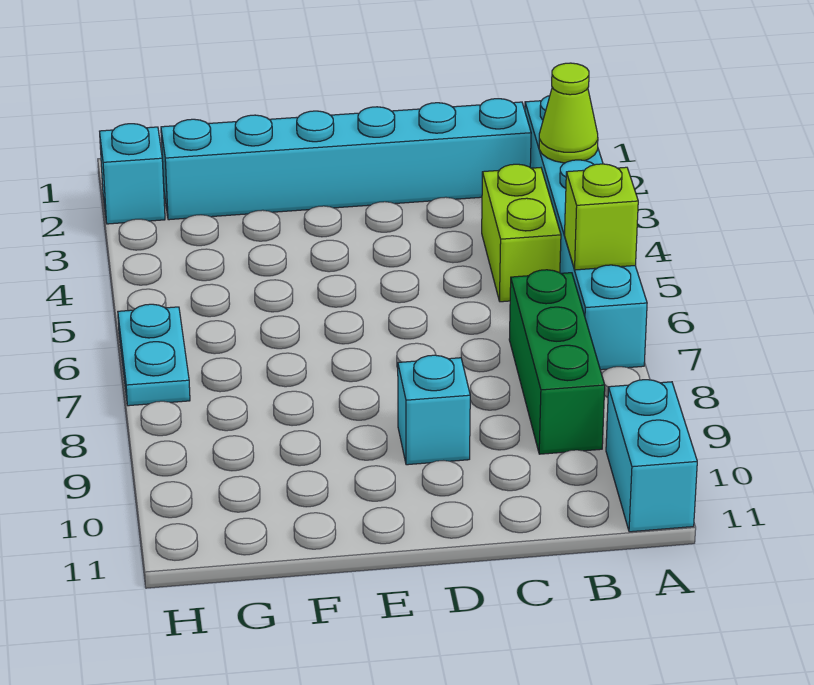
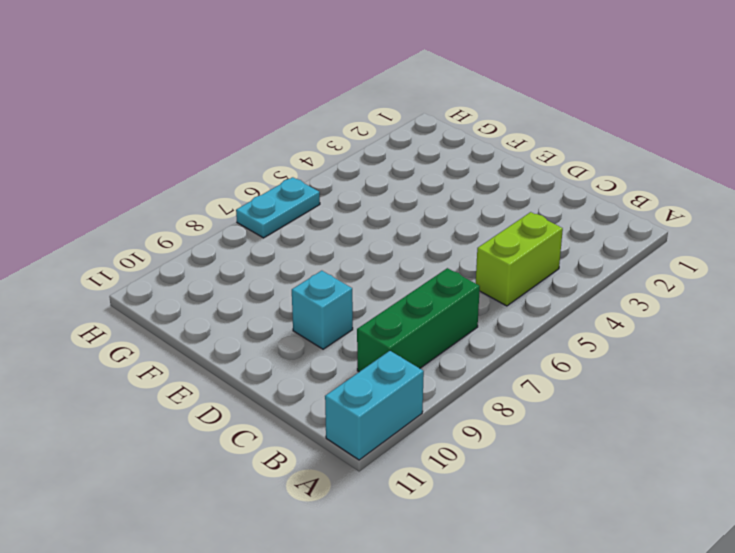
none -> cyan 1x6 brick [525,96,647,370]
none -> cyan 1x6 brick [161,99,531,220]

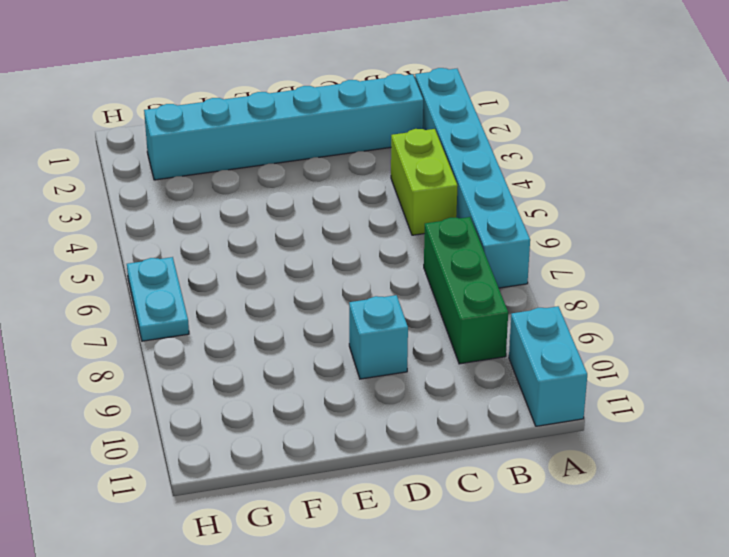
none -> cyan 1x1 brick [100,124,165,224]
none -> lime 1x1 cone [539,63,598,163]

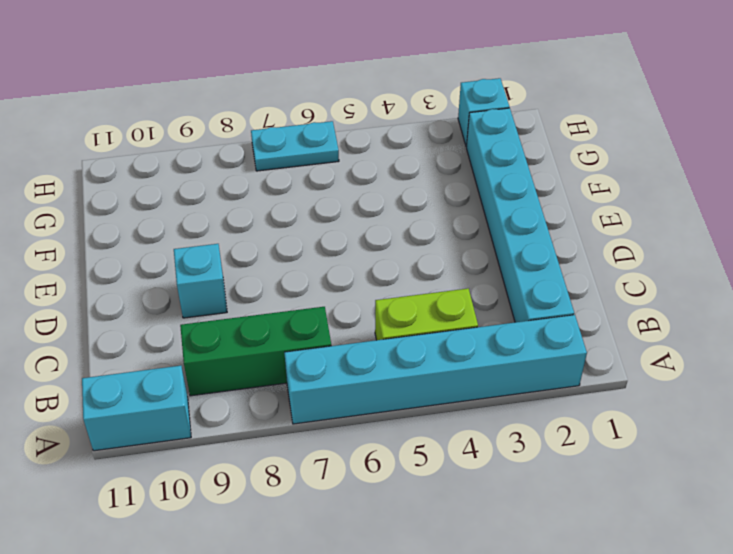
none -> lime 1x1 cone [539,63,598,163]
none -> lime 1x1 brick [565,164,638,270]

